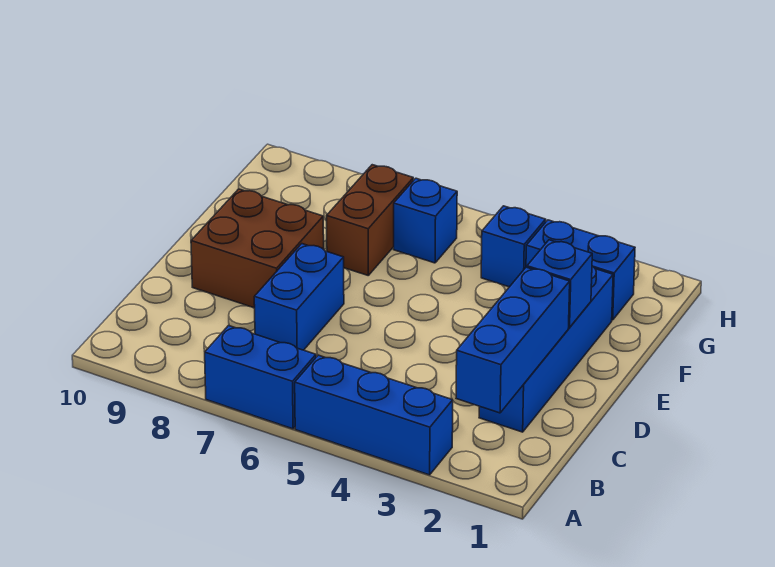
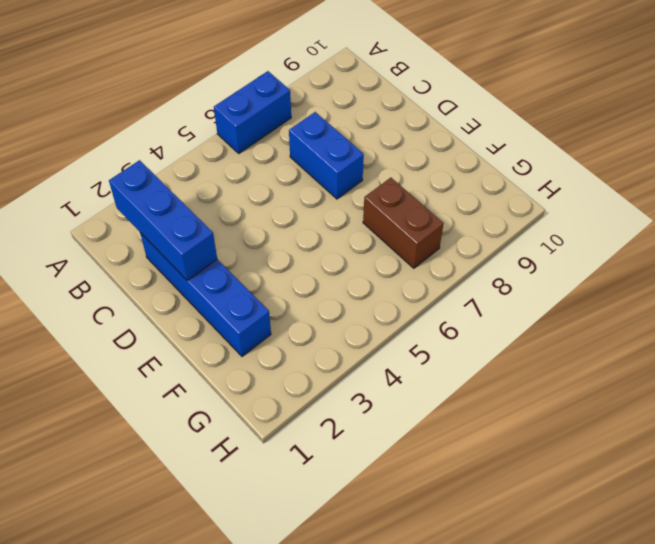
none -> blue 1x3 brick [295,355,453,475]
none -> brown 2x2 brick [191,189,324,308]

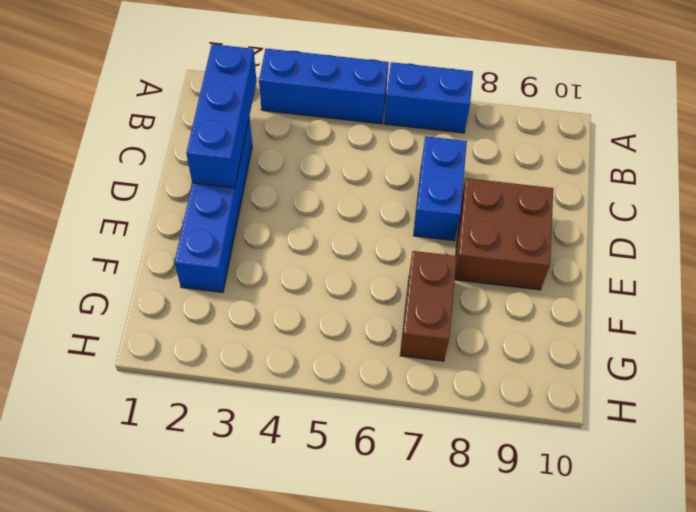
none -> blue 1x2 brick [526,220,635,320]
none -> blue 1x1 brick [481,206,546,287]

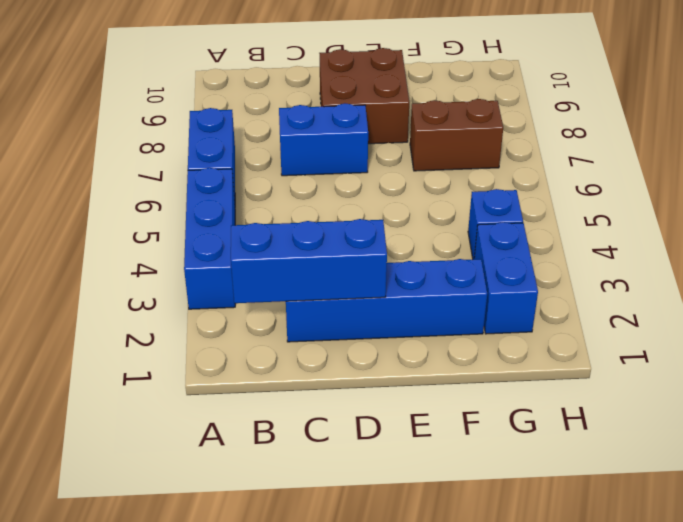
none -> blue 1x1 brick [394,178,457,263]
none -> blue 1x1 brick [527,240,592,328]

